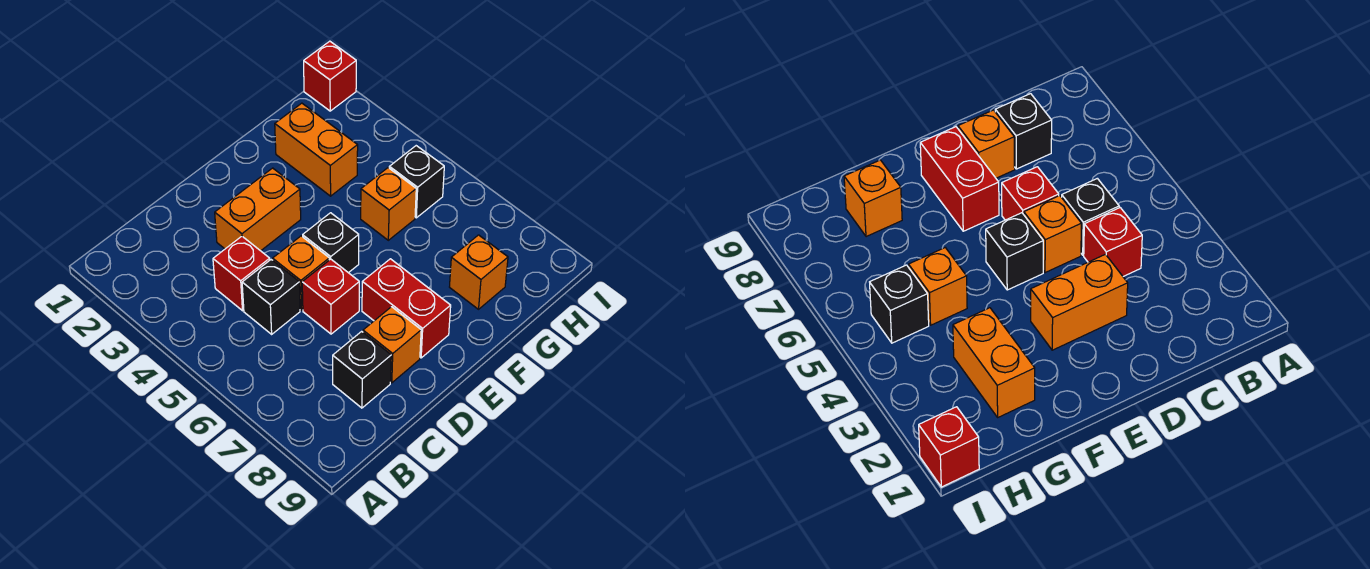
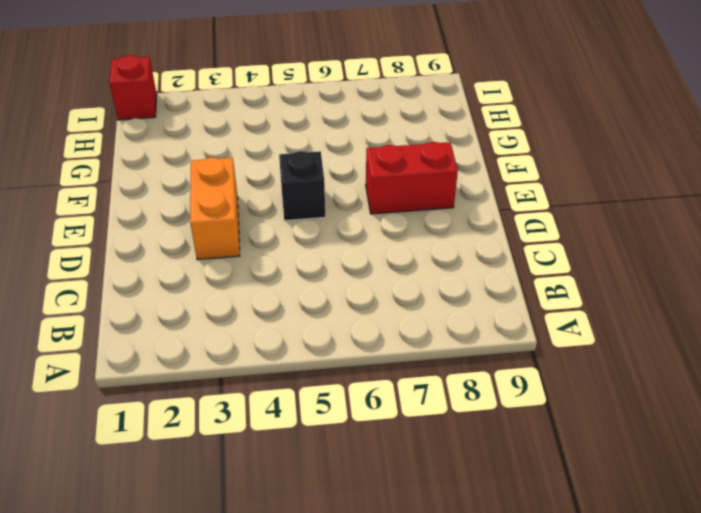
none -> red 1x1 brick [213,236,270,311]
none -> black 1x1 brick [242,260,300,334]
none -> black 1x1 brick [333,331,391,408]

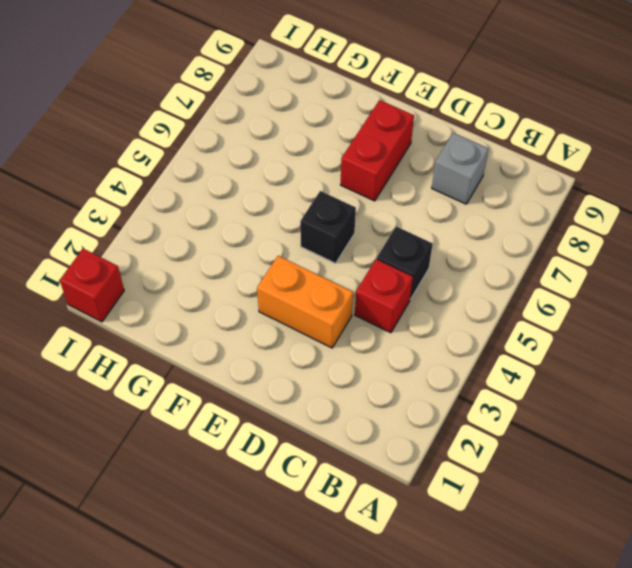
grey 1x1 brick [432,133,489,204] -> black 1x1 brick [333,331,391,408]
none -> orange 1x1 brick [273,236,329,310]
none -> red 1x1 brick [302,259,359,334]
none -> orange 1x1 brick [363,307,421,383]

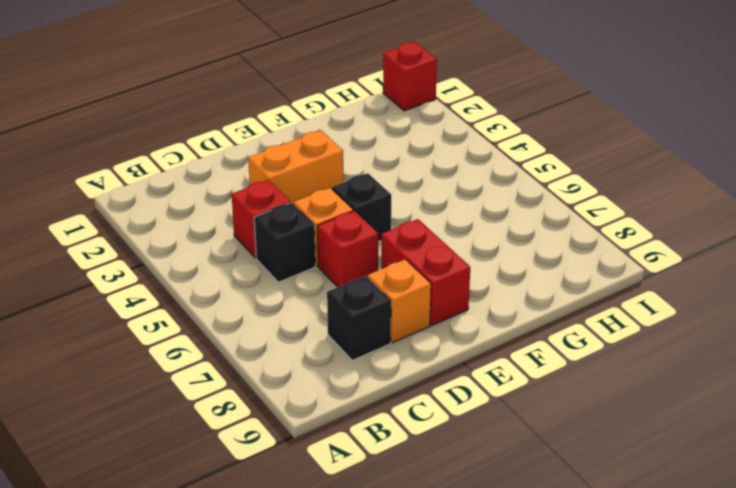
none -> orange 1x2 brick [275,103,358,196]
none -> orange 1x1 brick [361,168,416,240]
none -> orange 1x1 brick [450,235,508,309]

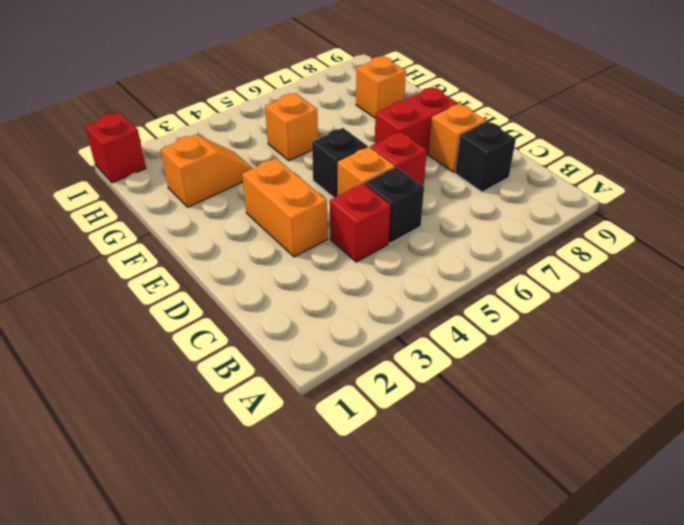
orange 1x2 slope [161,134,253,207] -> orange 1x2 brick [275,103,358,196]
none -> black 1x1 brick [389,146,444,218]

